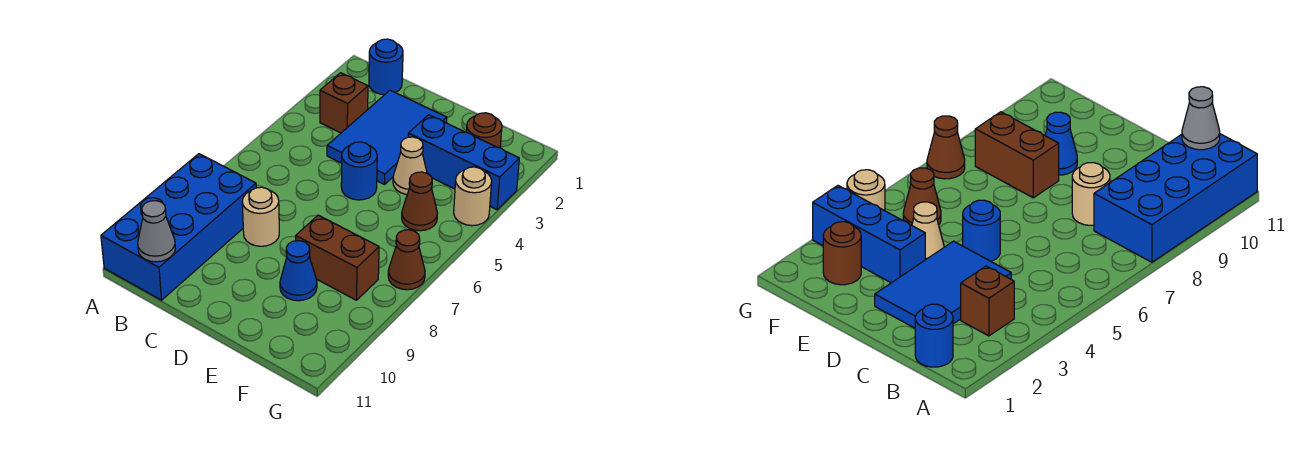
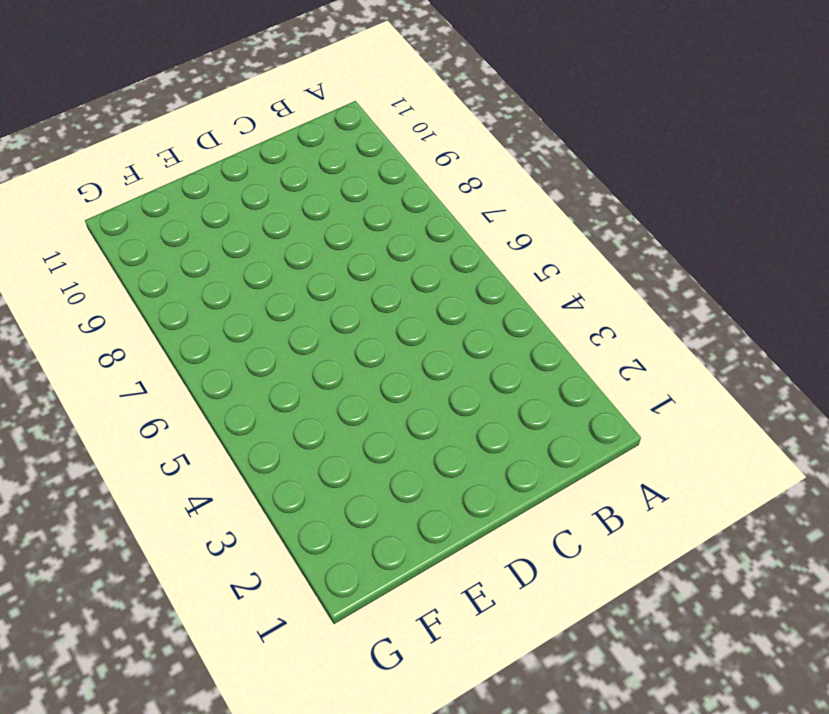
none -> blue 2x4 brick [101,154,256,300]
none -> blue 1x1 round brick [369,39,403,95]
none -> brown 1x1 brick [320,73,368,133]

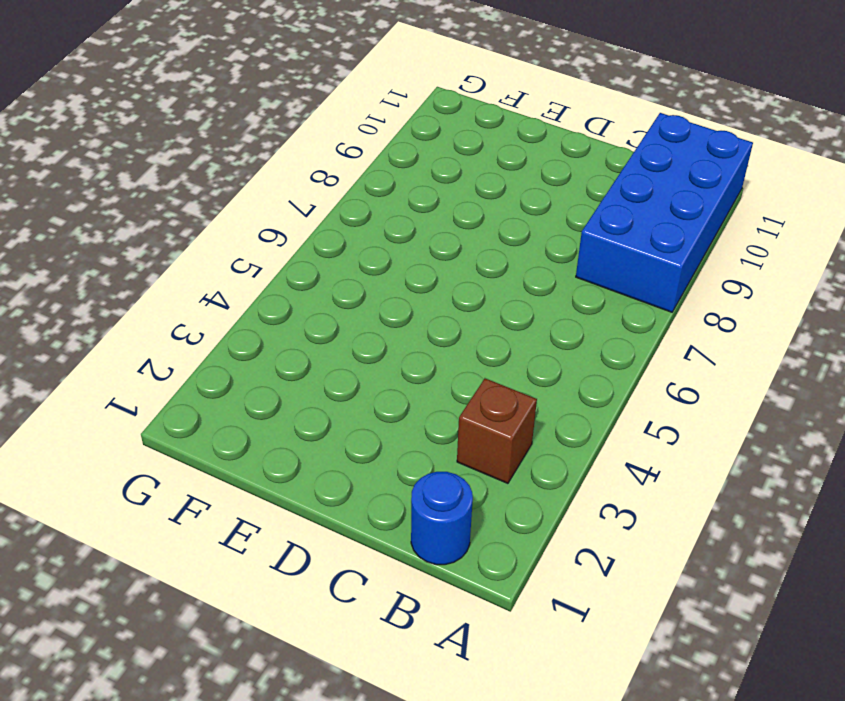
none -> blue 2x3 tile [327,90,447,185]
none -> tan 1x1 round brick [242,187,279,246]
none -> blue 1x1 round brick [341,142,377,200]

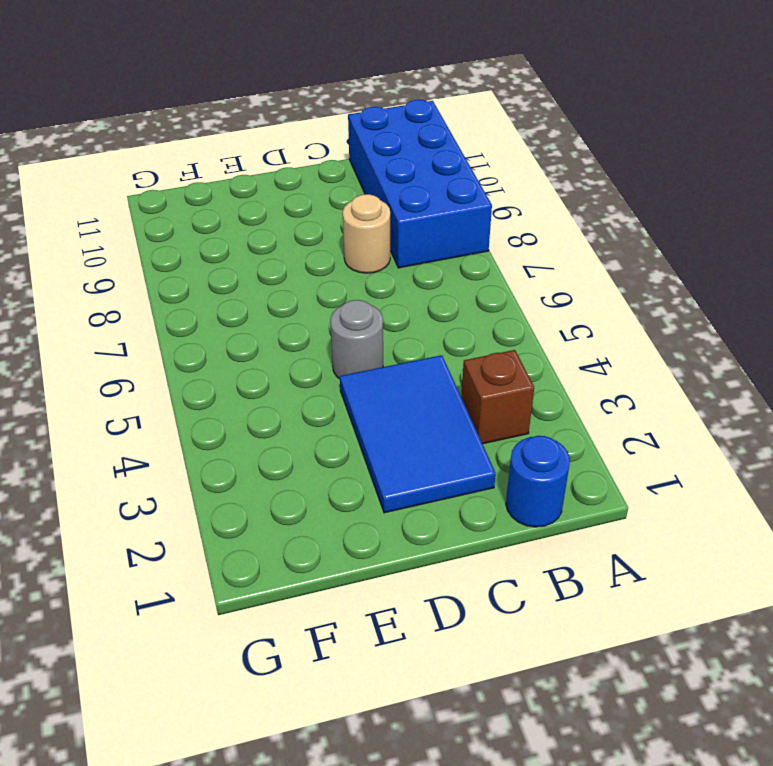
grey 1x1 round brick [330,300,383,379] -> blue 1x1 round brick [341,142,377,200]
none -> blue 1x3 brick [408,115,519,210]
none -> tan 1x1 cone [393,137,427,194]
none -> brown 1x2 brick [296,215,379,300]

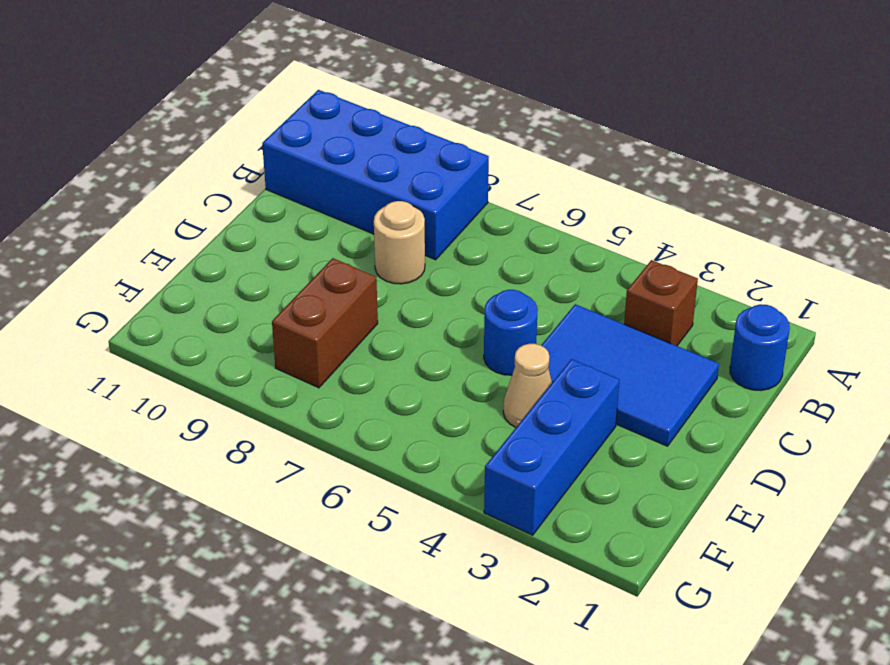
none -> blue 1x1 cone [280,241,317,301]
none -> brown 1x1 round brick [466,113,502,148]
none -> brown 1x1 cone [402,172,437,231]

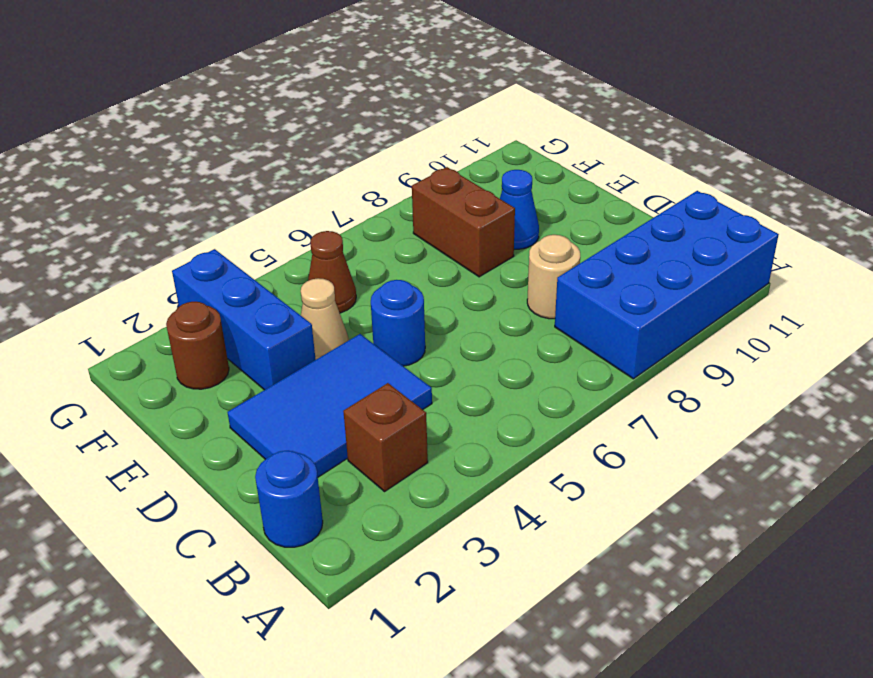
none -> tan 1x1 round brick [454,167,492,226]
none -> brown 1x1 cone [388,230,425,290]
none -> grey 1x1 cone [138,201,175,262]

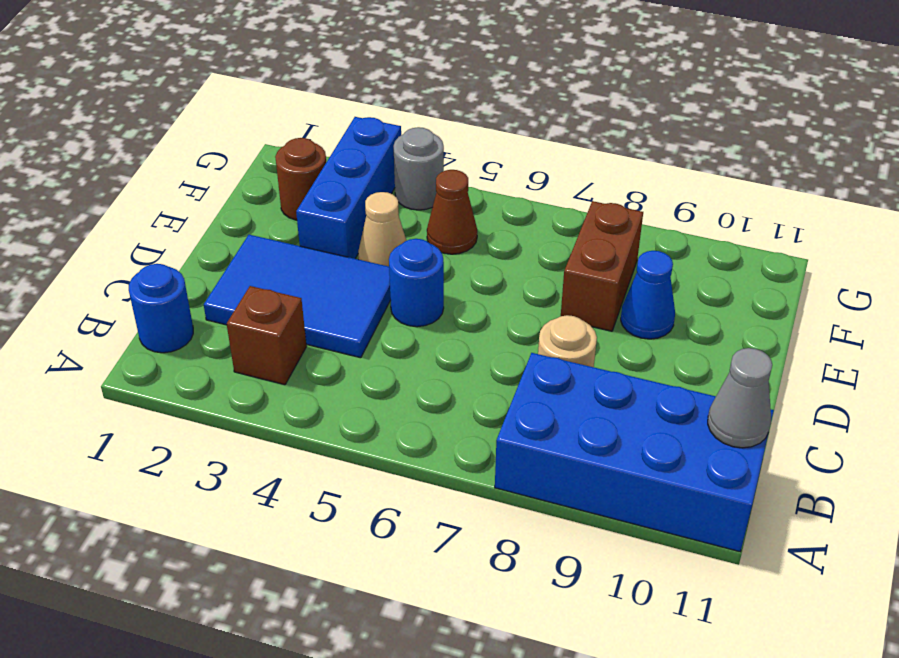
grey 1x1 round brick [394,127,444,210] -> tan 1x1 round brick [454,167,492,226]
none -> brown 1x1 cone [388,230,425,290]

